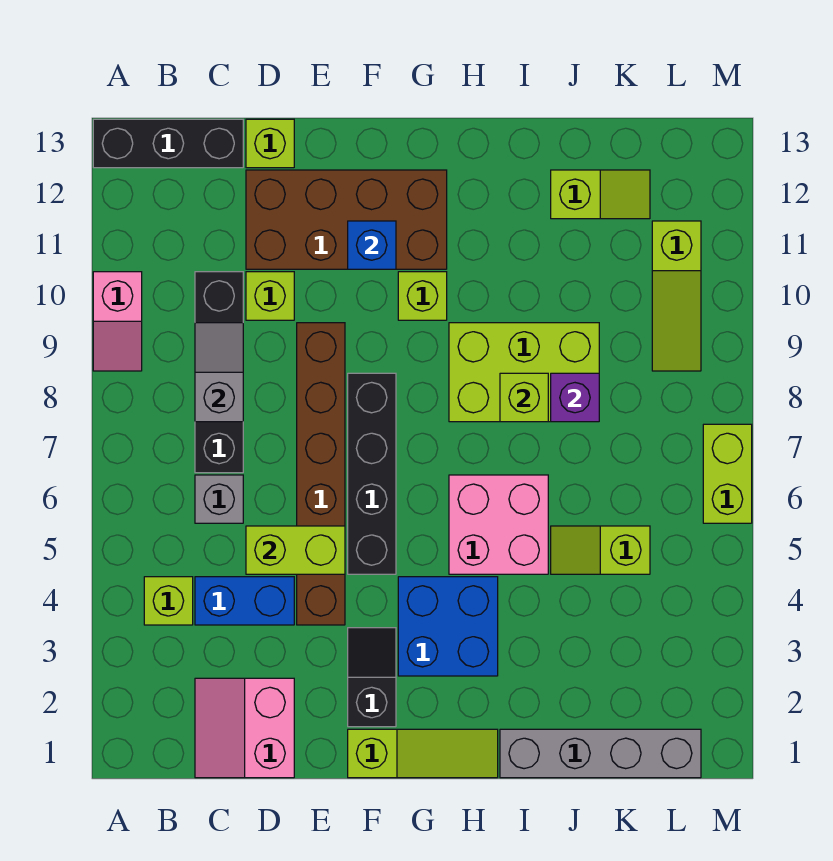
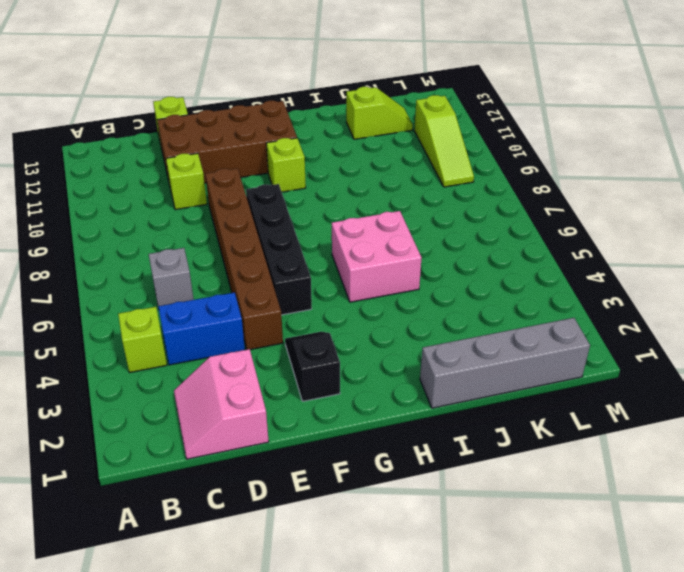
none -> pink 1x2 slope [93,272,142,371]
none -> black 1x3 brick [93,119,243,168]
none -> black 1x4 brick [195,272,243,473]

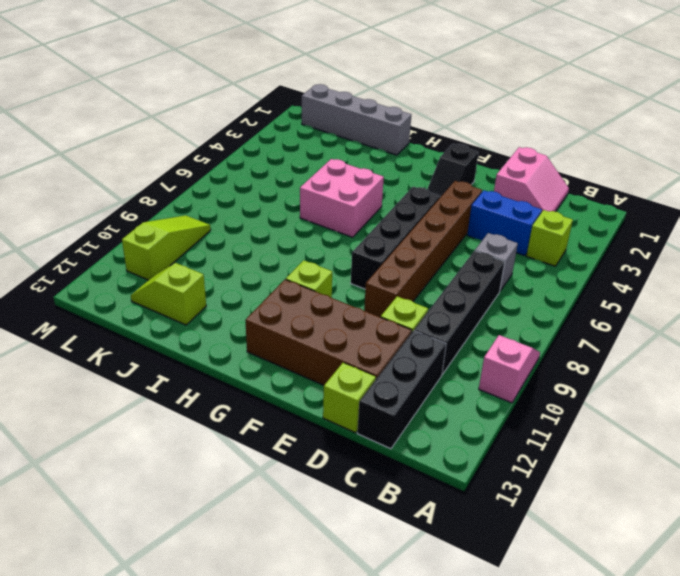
black 1x3 brick [357,331,446,449] -> black 1x3 brick turned to [93,119,243,168]
none -> lime 1x3 slope [348,729,498,778]
none -> blue 2x2 brick [398,577,498,676]
none -> lime 2x3 brick [449,323,599,422]

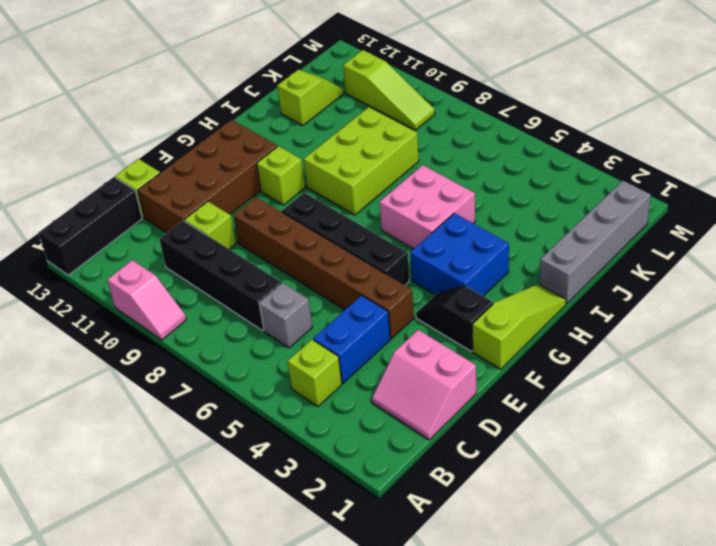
none -> lime 1x2 slope [551,526,650,574]
none -> lime 1x2 brick [703,424,752,523]
none -> grey 1x2 slope [195,323,243,422]

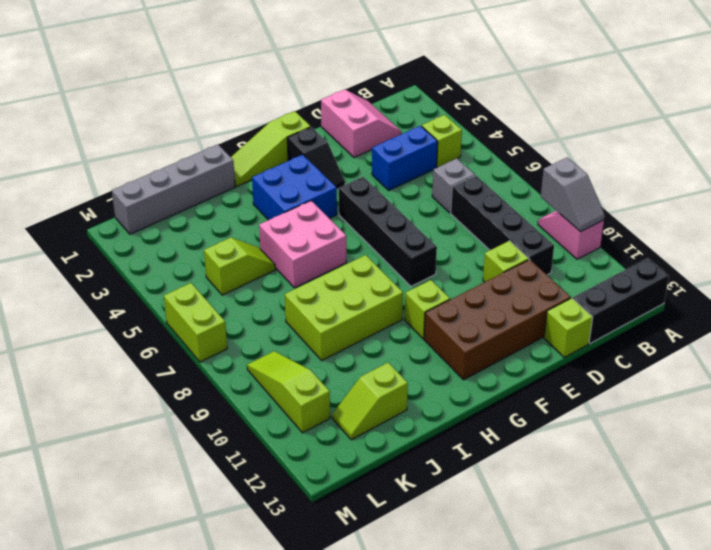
grey 1x2 slope [541,157,605,232] -> grey 1x2 slope moved to [195,323,243,422]
none -> brown 1x6 brick [297,323,345,625]
none -> lime 1x2 brick [246,526,345,574]
none -> blue 1x1 brick [348,221,396,269]

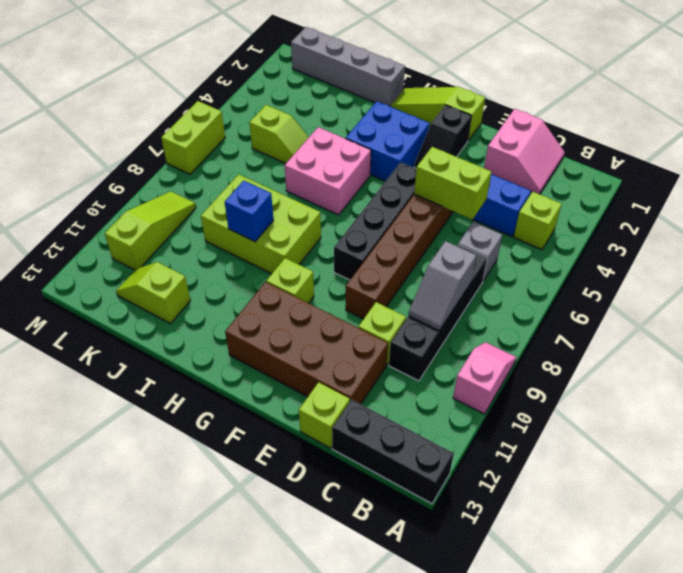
blue 1x1 brick [225,181,274,242] -> blue 1x1 brick moved to [348,221,396,269]
none -> lime 1x1 brick [500,373,548,422]
none -> purple 1x1 brick [551,373,599,422]

